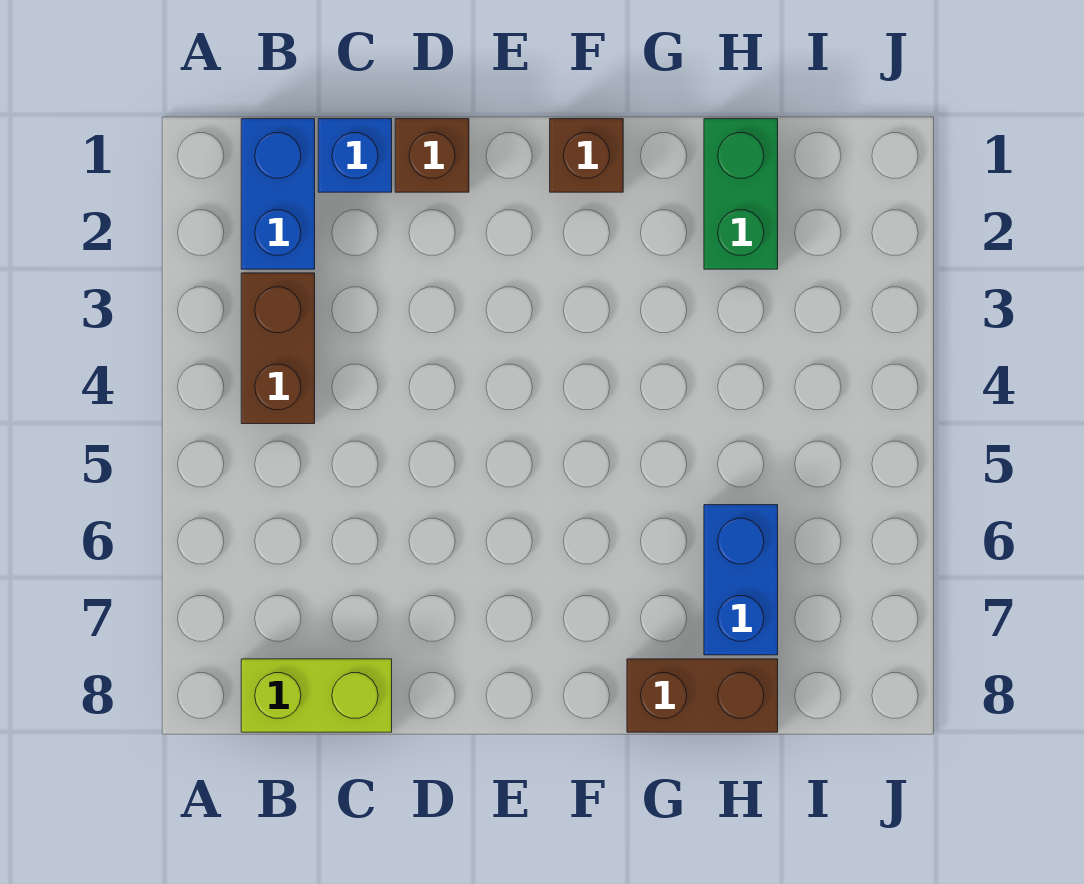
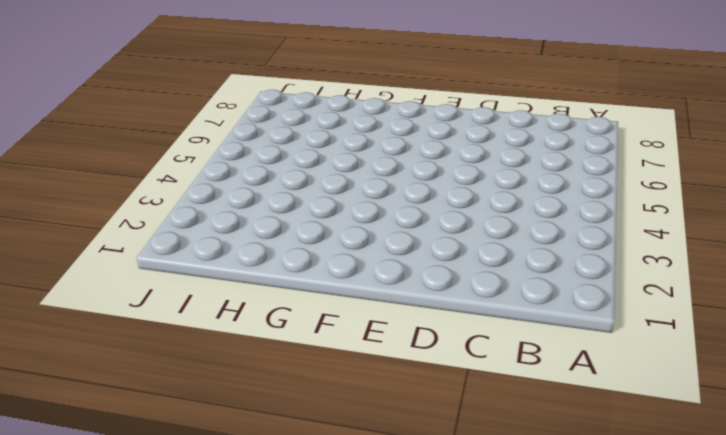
none -> blue 1x2 brick [241,119,315,269]
none -> brown 1x2 brick [241,273,315,424]

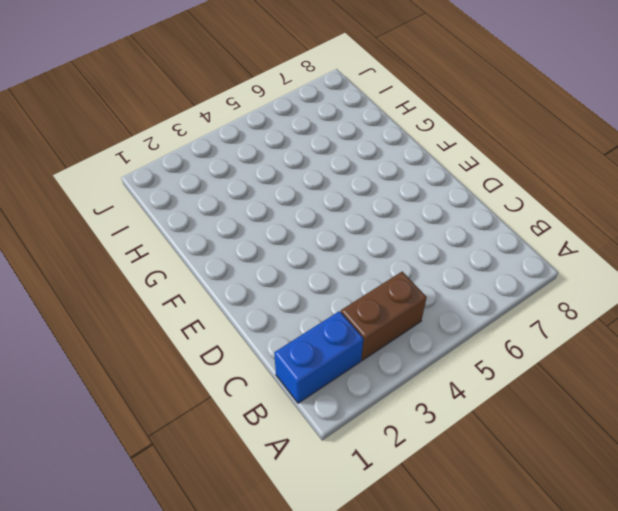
none -> lime 1x2 brick [241,659,392,732]
none -> blue 1x1 brick [318,119,392,192]

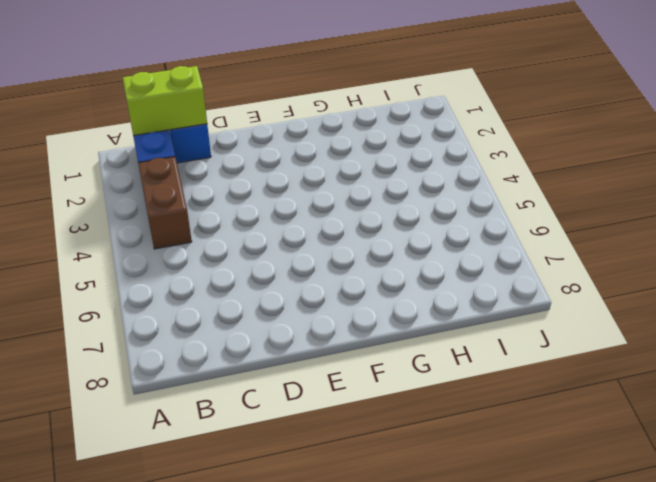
lime 1x2 brick [123,66,207,136] -> lime 1x2 brick moved to [241,659,392,732]
none -> brown 1x1 brick [395,119,469,192]
none -> brown 1x1 brick [550,119,623,192]

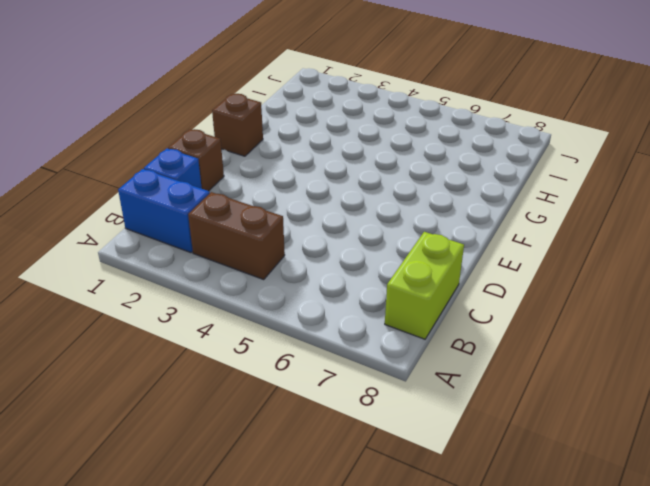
none -> brown 1x2 brick [627,659,778,732]
none -> green 1x2 brick [704,119,778,269]

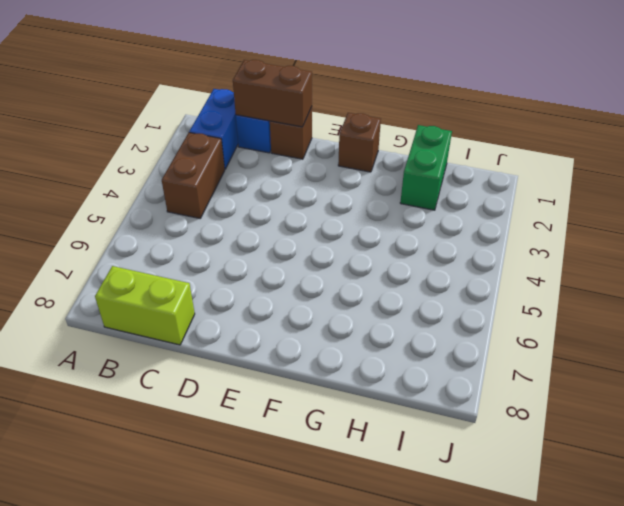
brown 1x2 brick [233,60,312,127] -> brown 1x2 brick moved to [627,659,778,732]
none -> blue 1x2 brick [704,505,778,655]

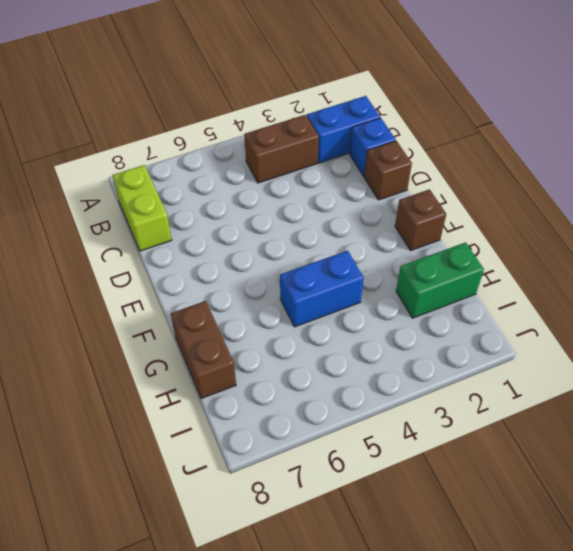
blue 1x2 brick [280,251,364,327] -> blue 1x2 brick moved to [704,505,778,655]

